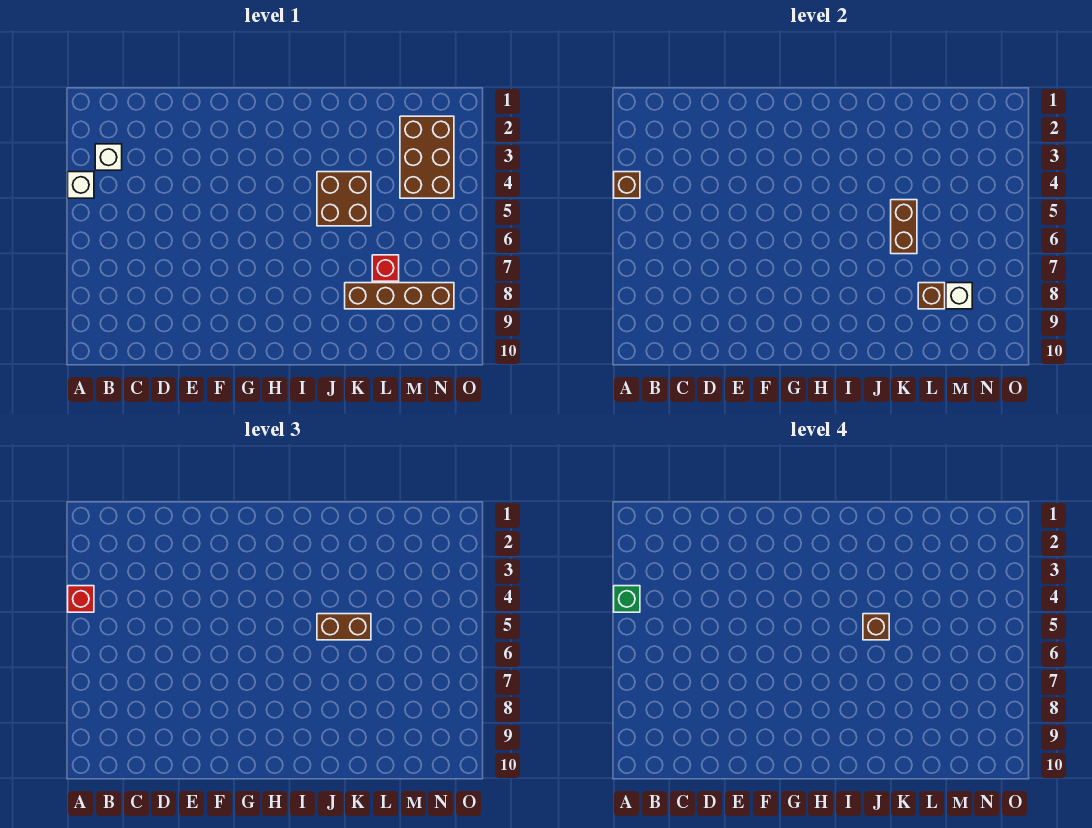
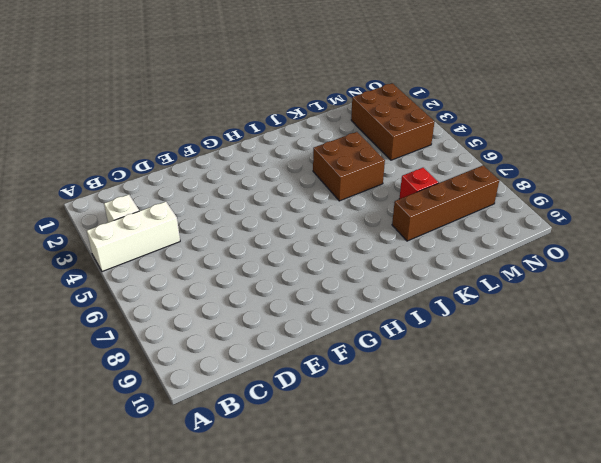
white 1x3 brick [87,201,180,272] -> white 1x1 brick [68,172,94,198]
none -> brown 1x1 brick [614,172,640,198]
none -> brown 1x2 brick [891,200,917,254]
none -> brown 1x1 brick [918,283,945,309]

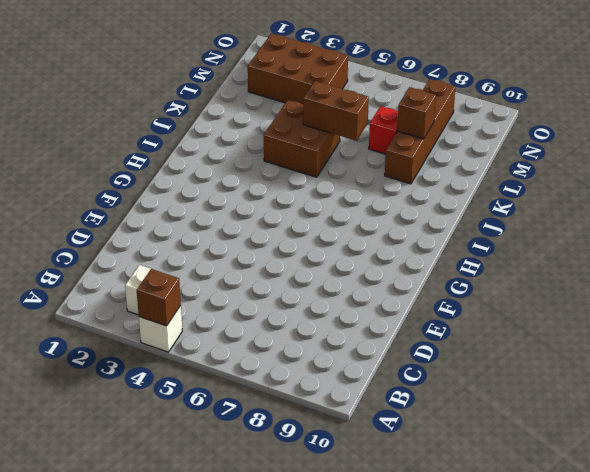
none -> white 1x1 brick [946,283,972,309]
none -> red 1x1 brick [68,586,94,612]
none -> brown 1x2 brick [317,614,371,640]

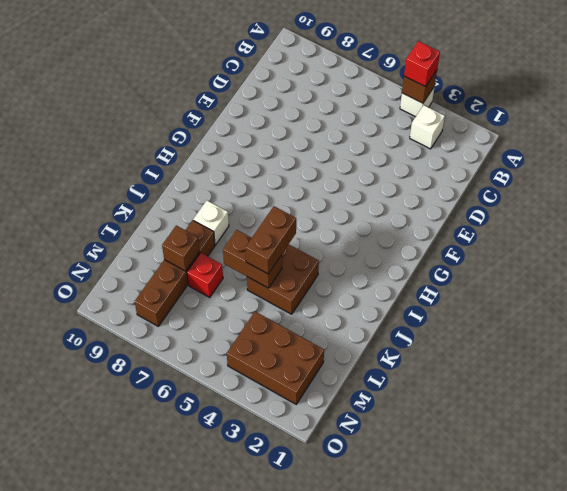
white 1x1 brick [193,201,229,245] -> white 1x1 brick moved to [946,283,972,309]
none -> green 1x1 brick [614,586,640,612]
none -> brown 1x1 brick [863,614,889,640]

